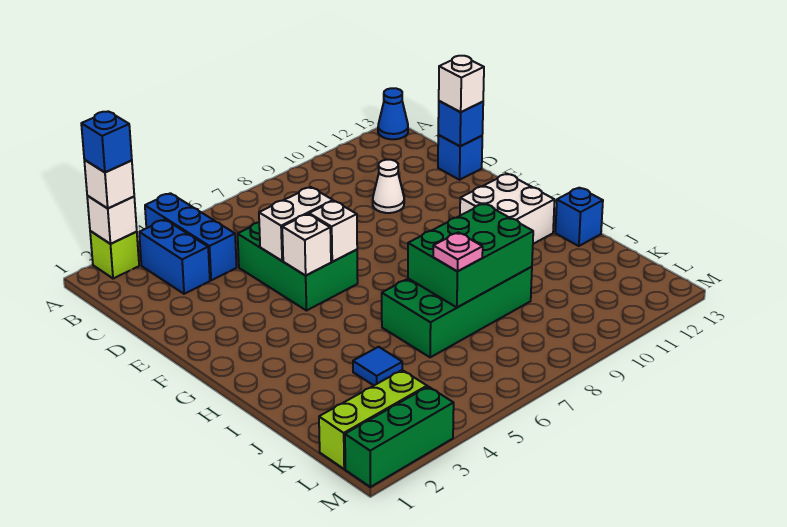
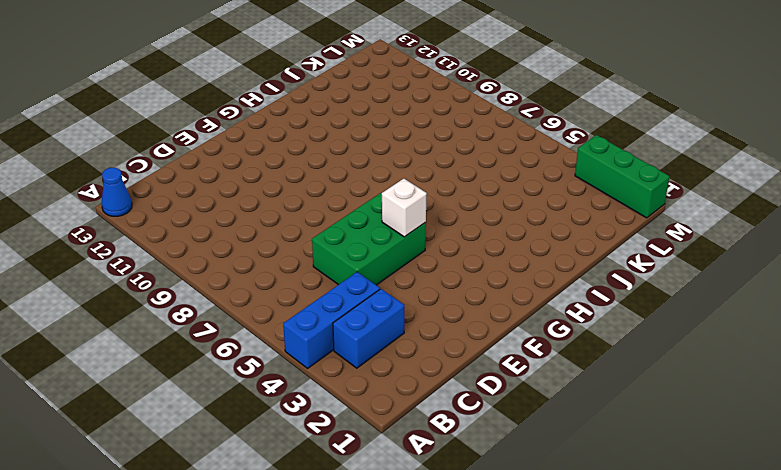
none -> lime 1x1 brick [90,231,139,279]
none -> white 1x1 cone [373,160,404,213]
none -> blue 1x1 brick [438,135,482,180]

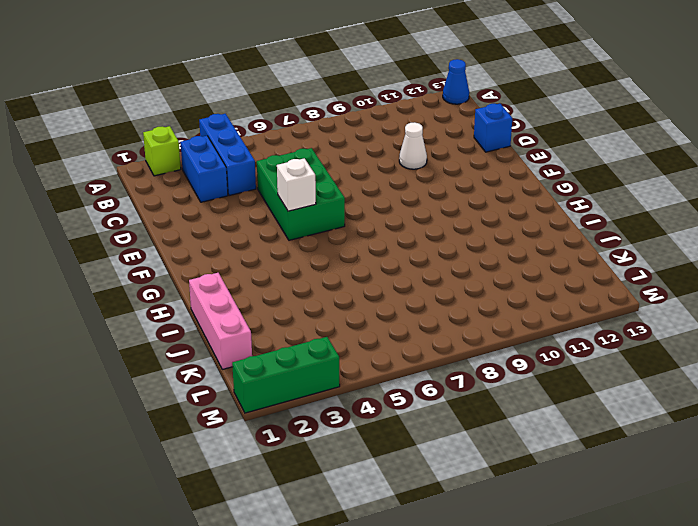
pink 1x3 brick [189,273,252,369] -> none
none -> white 2x2 brick [460,174,555,244]
none -> green 2x4 brick [382,267,532,357]
none -> blue 1x1 brick [555,188,603,246]

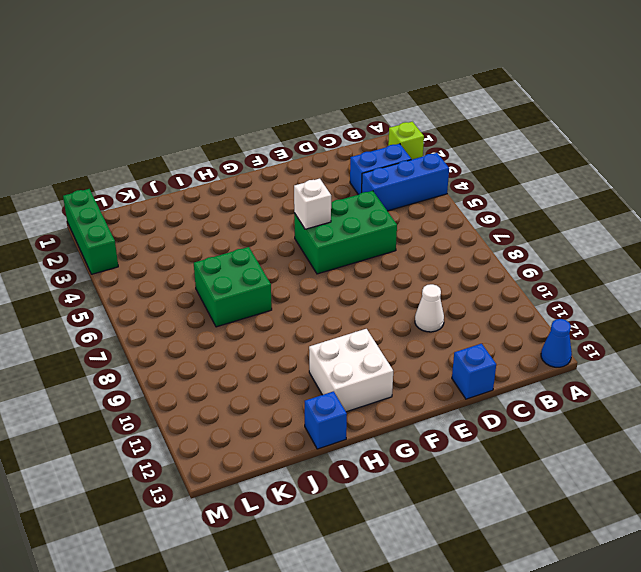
green 2x2 brick [194,247,272,327] -> green 2x4 brick [382,267,532,357]
none -> blue 1x1 tile [353,347,402,385]
none -> lime 1x3 brick [319,370,427,469]
none -> white 1x1 brick [87,196,137,244]

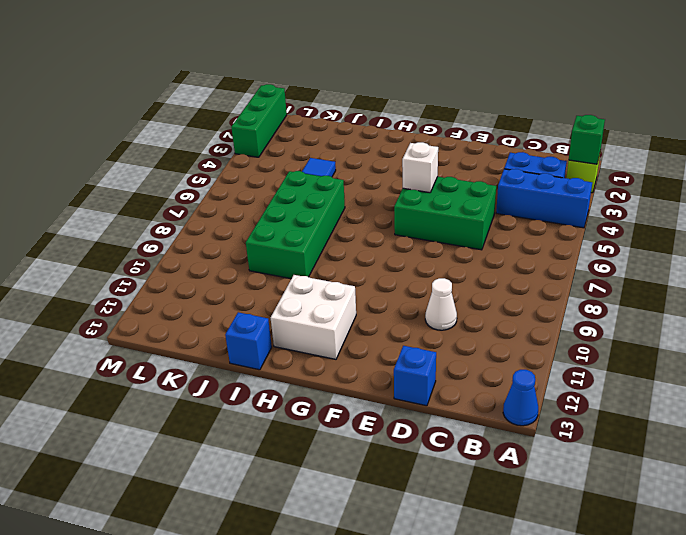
green 1x1 brick [569,115,605,164] -> white 1x1 brick [87,196,137,244]
none -> lime 1x3 brick [319,370,427,469]
none -> blue 1x1 brick [438,101,483,146]
none -> white 1x2 brick [259,187,333,261]

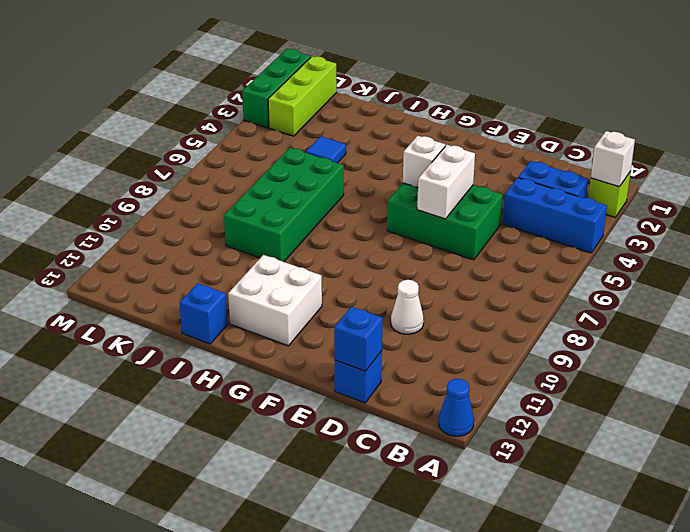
none -> white 1x1 brick [309,201,357,262]
none -> green 2x3 brick [408,203,533,307]
none -> white 1x1 brick [84,160,134,208]

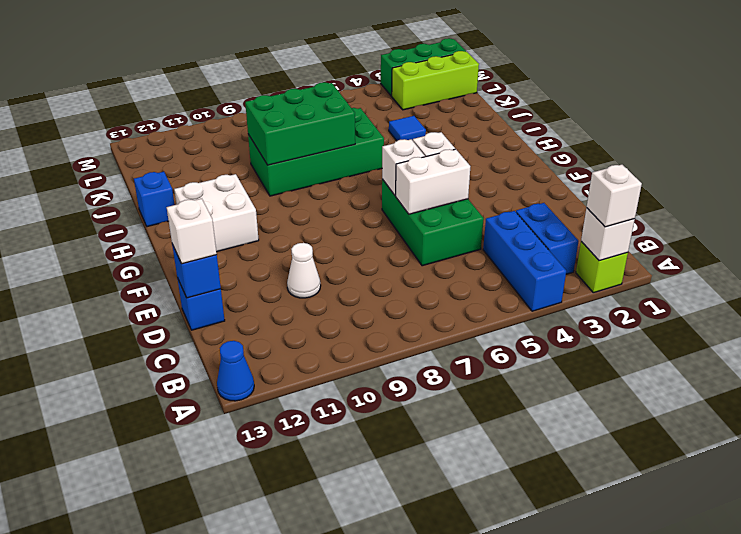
none -> pink 1x1 plate [433,232,483,271]
none -> blue 1x1 brick [81,112,132,172]

